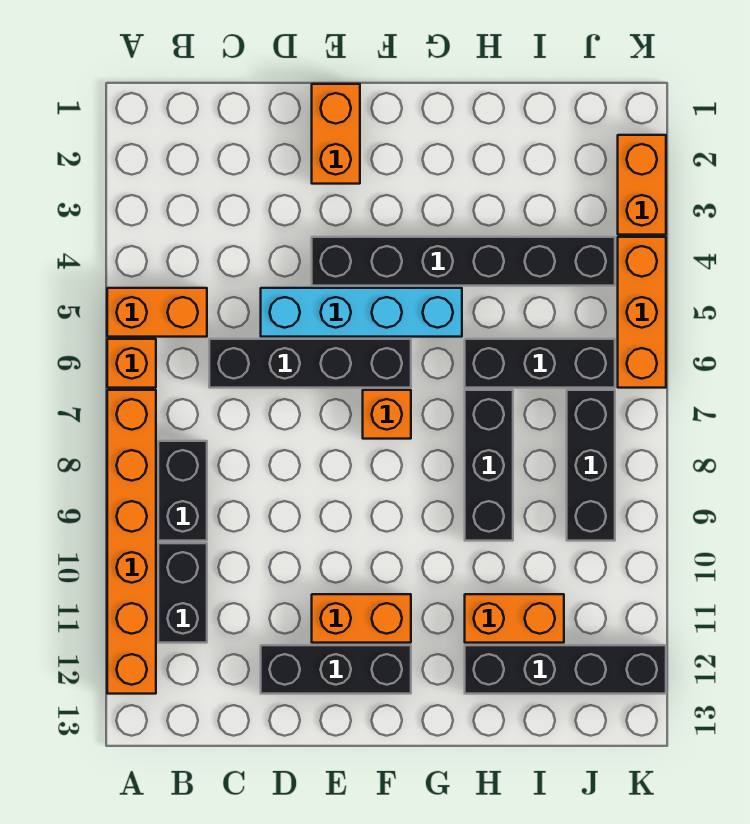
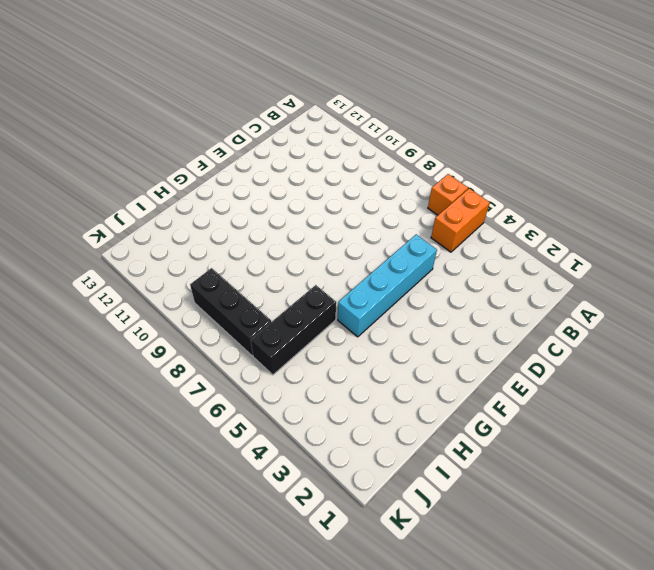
none -> orange 1x6 brick [107,390,156,694]
none -> black 1x2 brick [158,441,207,541]
none -> black 1x2 brick [158,543,207,643]

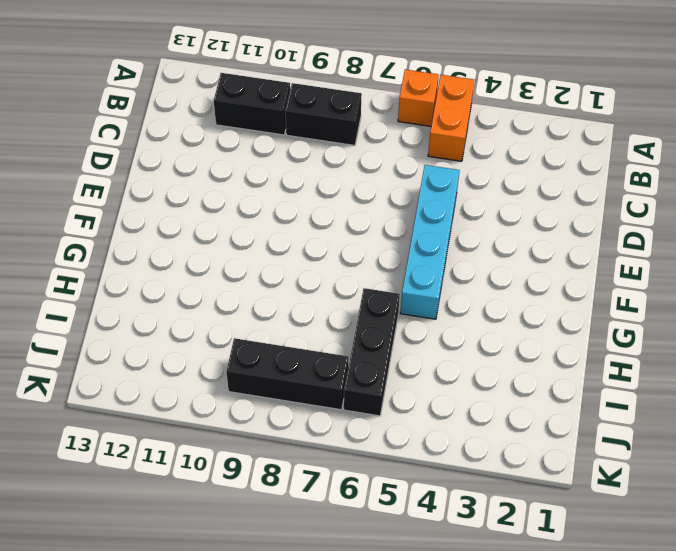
none -> orange 1x6 brick [107,390,156,694]
none -> black 1x4 brick [209,339,411,388]
none -> black 1x3 brick [261,645,411,694]

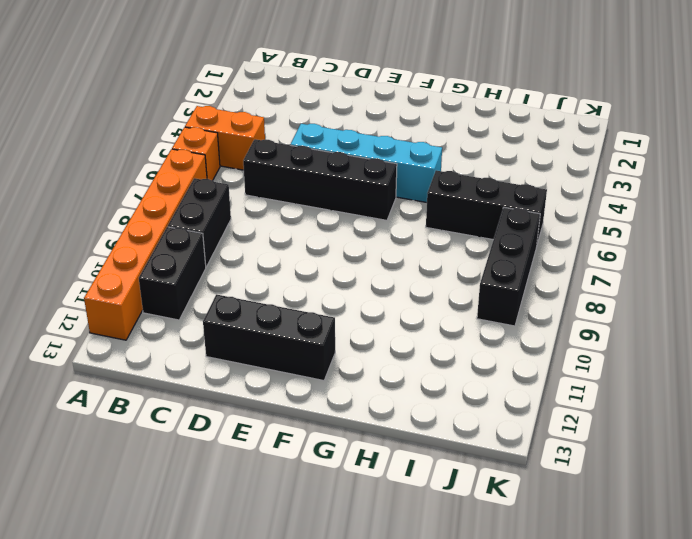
none -> orange 1x2 brick [312,84,360,184]
none -> black 1x6 brick [312,237,615,286]
none -> orange 1x2 brick [312,594,411,643]

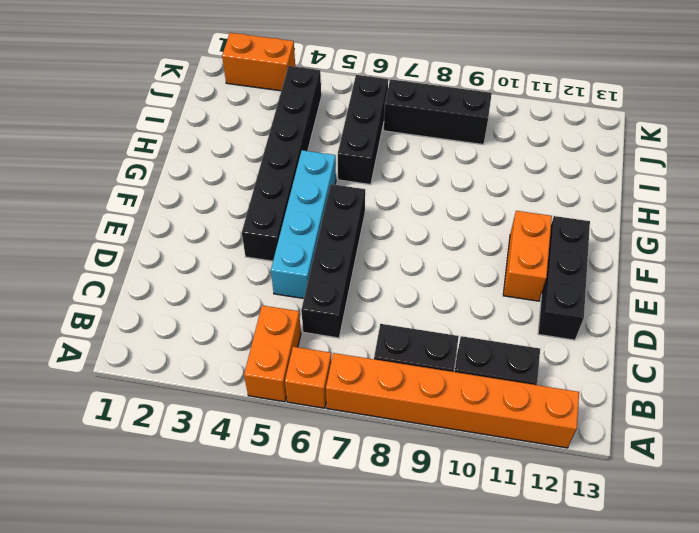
none -> orange 1x2 brick [312,84,360,184]
none -> orange 1x1 brick [363,390,411,439]
none -> black 1x3 brick [465,390,513,541]

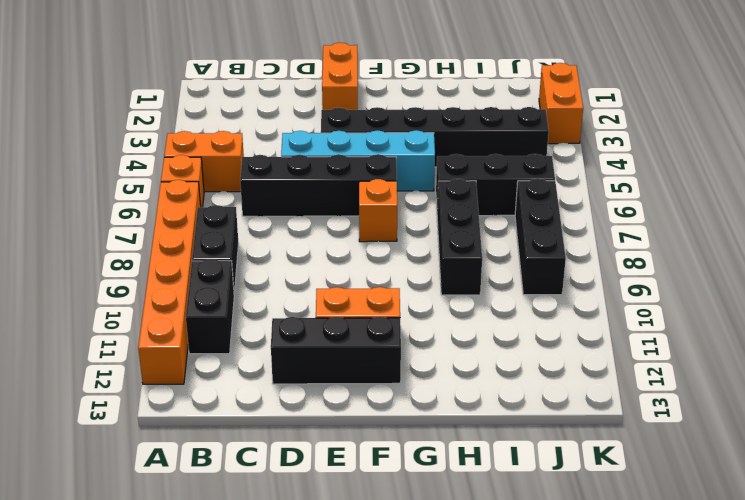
none -> orange 1x2 brick [465,594,564,643]
none -> black 1x4 brick [465,645,666,694]
none -> orange 1x3 brick [618,237,666,388]

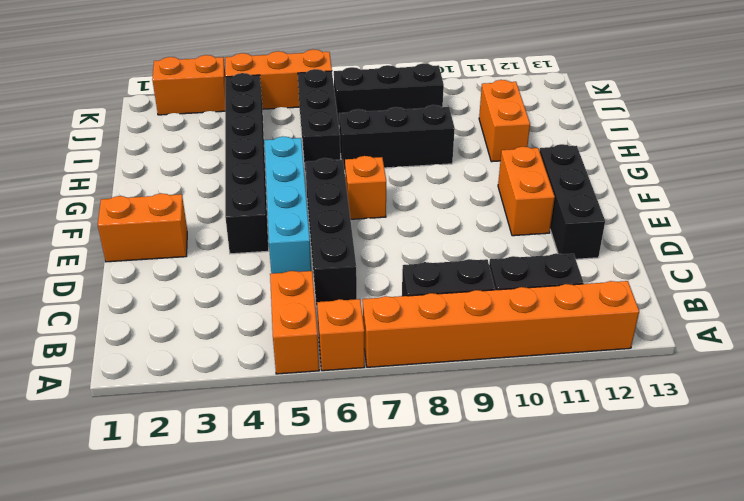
none -> black 1x4 brick [465,645,666,694]

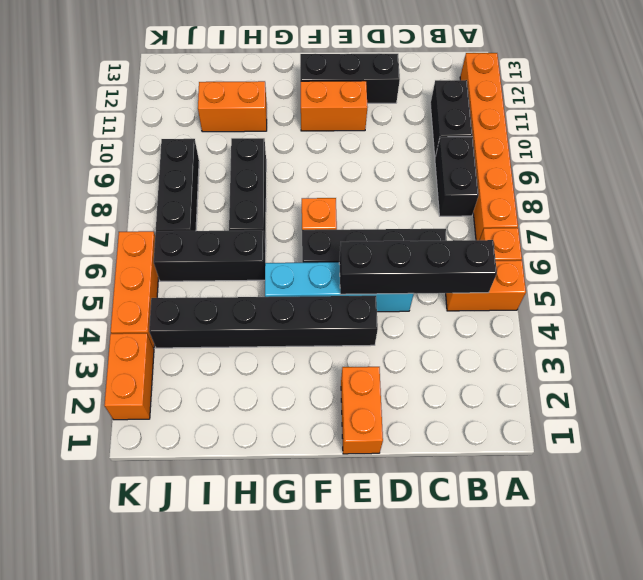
black 1x4 brick [339,240,497,294] -> black 1x4 brick moved to [465,645,666,694]

